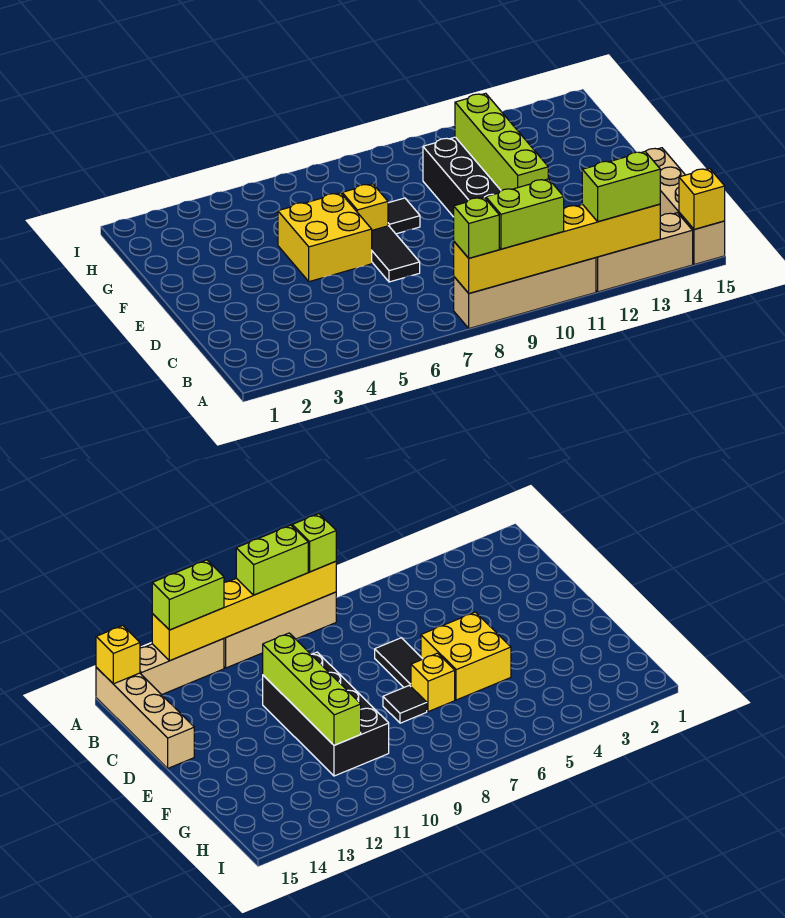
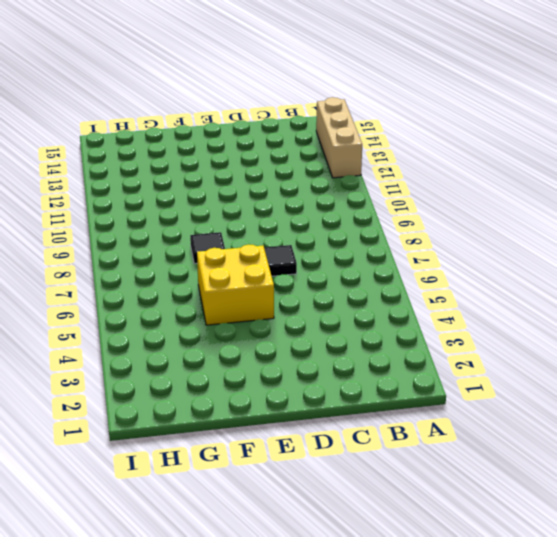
none -> tan 1x4 brick [454,258,596,328]
none -> tan 1x4 brick [645,148,725,265]
none -> black 2x4 brick [423,137,501,217]

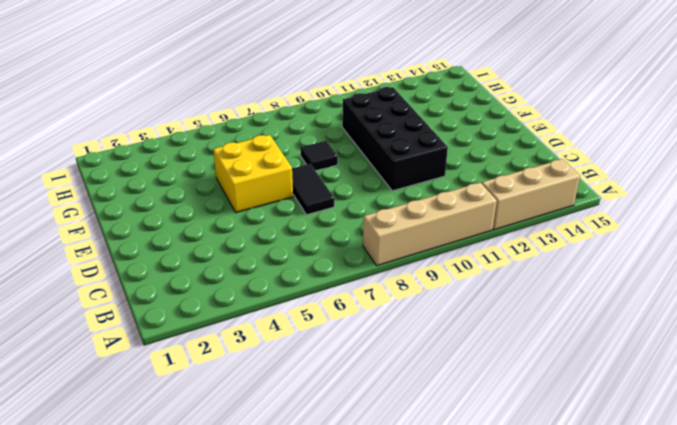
none -> tan 1x4 brick [645,148,725,265]
none -> yellow 1x1 brick [342,184,388,230]
none -> yellow 1x6 brick [454,204,660,293]

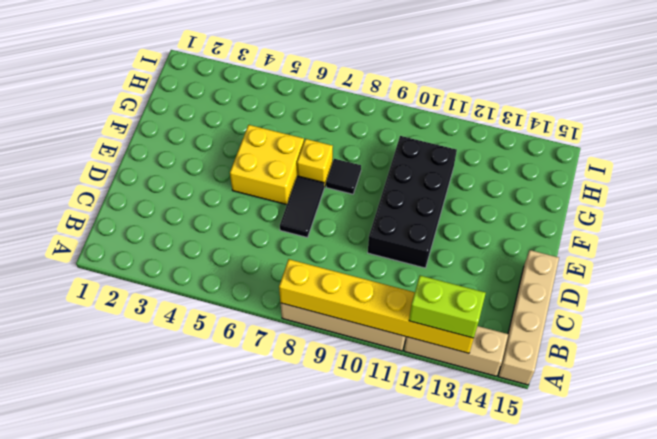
none -> yellow 1x1 brick [679,168,725,229]
none -> lime 1x4 brick [455,93,548,191]
none -> lime 1x1 brick [454,197,499,258]

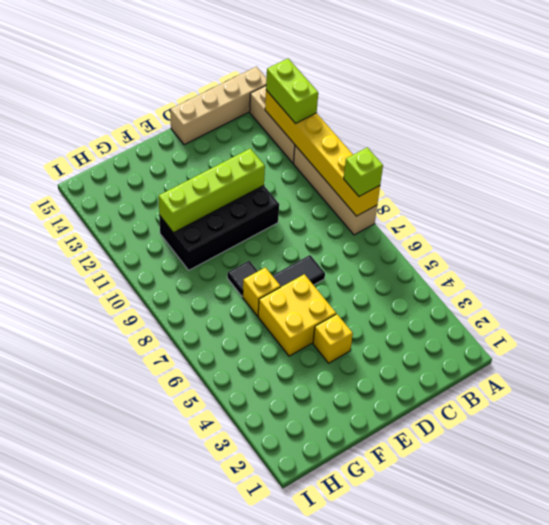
yellow 1x1 brick [313,314,353,363] -> yellow 1x1 brick moved to [679,168,725,229]
none -> lime 1x2 brick [486,179,564,249]

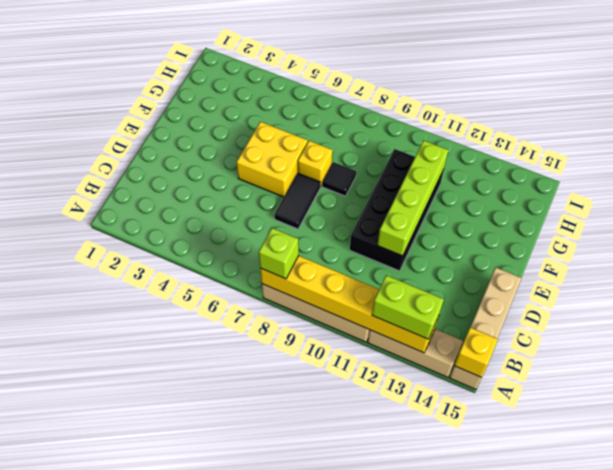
none -> lime 1x2 brick [486,179,564,249]

